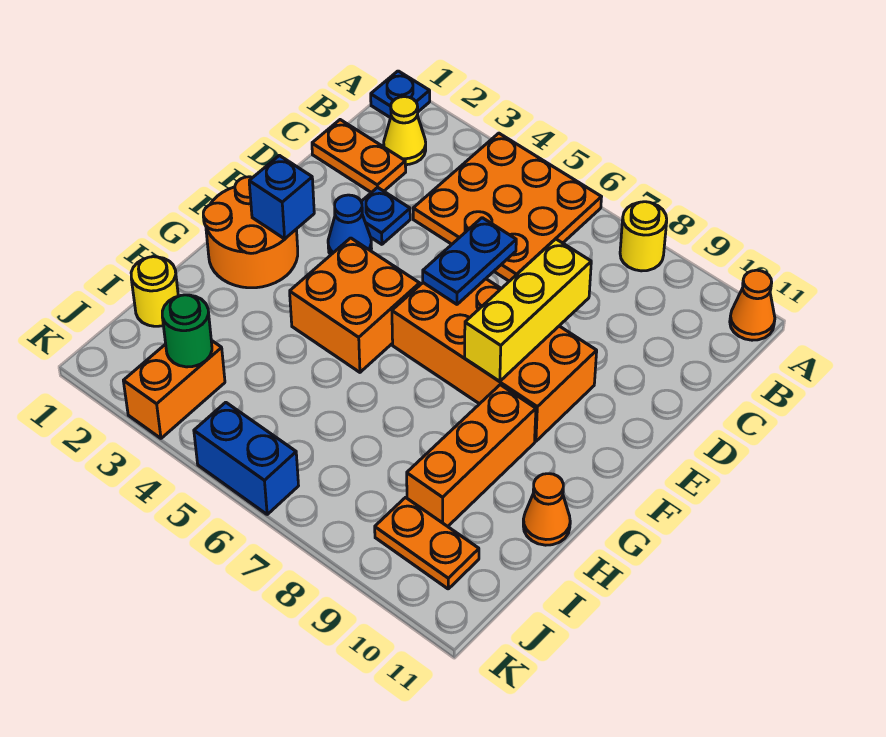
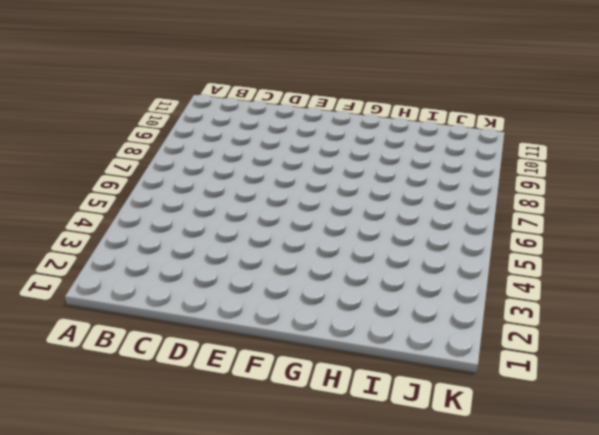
none -> blue 1x1 plate [371,71,430,118]
none -> orange 3x3 plate [413,133,601,281]
none -> yellow 1x1 round brick [620,202,667,271]

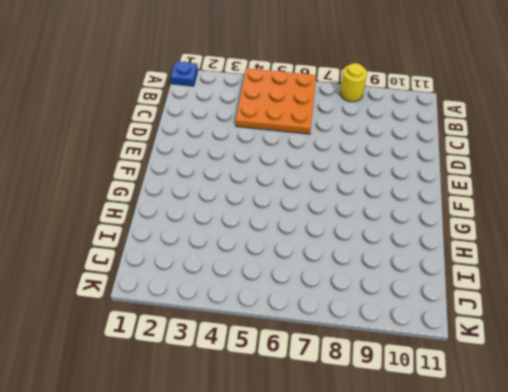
none -> orange 1x1 cone [730,270,775,340]
none -> yellow 1x1 cone [384,97,426,165]
none -> orange 1x2 plate [312,120,406,193]

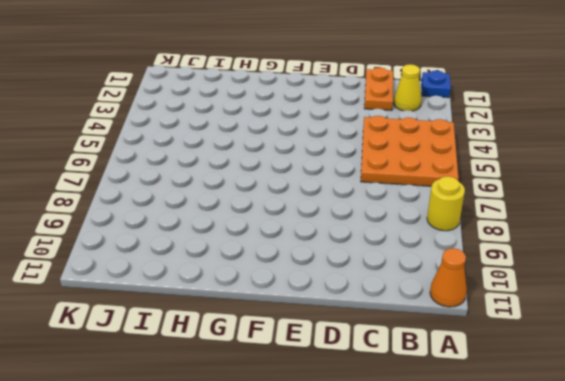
none -> blue 1x1 plate [361,187,410,244]
none -> blue 1x1 cone [328,195,372,255]
none -> orange 2x4 brick [392,279,597,441]

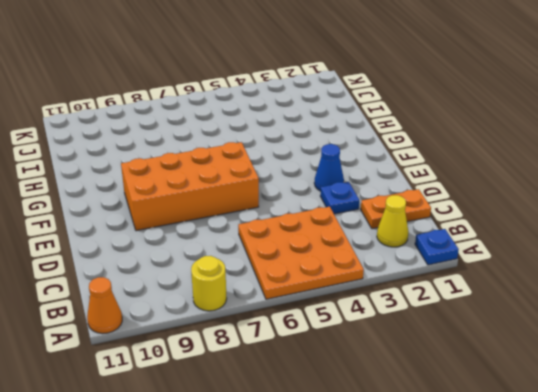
none -> orange 2x2 round brick [203,177,298,288]
none -> orange 2x2 brick [290,238,420,372]
none -> orange 1x3 brick [407,385,536,526]

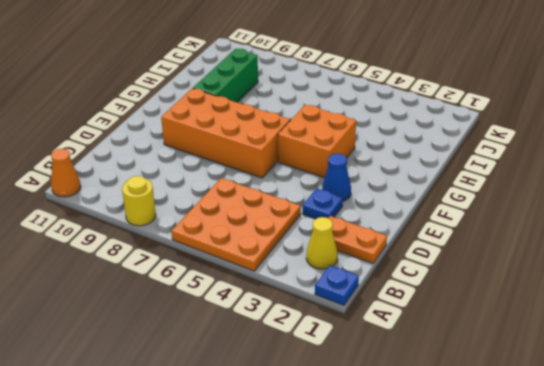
green 1x3 brick [193,49,258,102] -> orange 1x3 brick [407,385,536,526]
none -> orange 2x2 round brick [203,177,298,288]
none -> orange 1x1 cone [523,474,570,545]
none -> yellow 1x1 round brick [131,257,178,326]

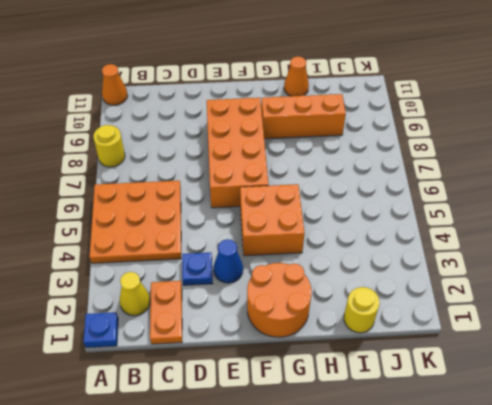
none -> orange 1x2 brick [123,340,225,438]
none -> orange 1x2 plate [375,498,479,589]
none -> blue 1x2 brick [194,402,299,514]

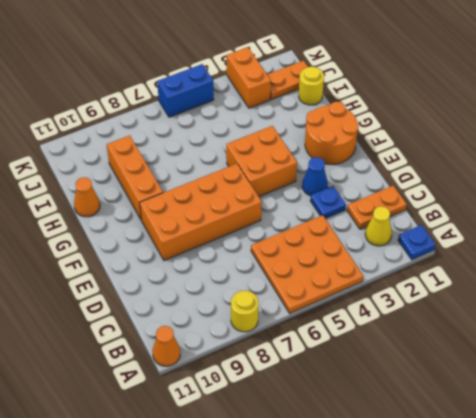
orange 1x2 plate [267,61,308,100] -> orange 1x2 plate moved to [375,498,479,589]
none -> blue 1x2 plate [423,218,516,304]
none -> yellow 1x3 brick [465,239,591,381]
none -> blue 1x1 brick [249,155,314,239]

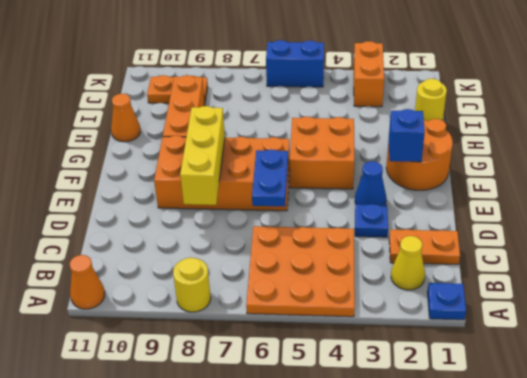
none -> green 1x1 round brick [162,295,212,367]

